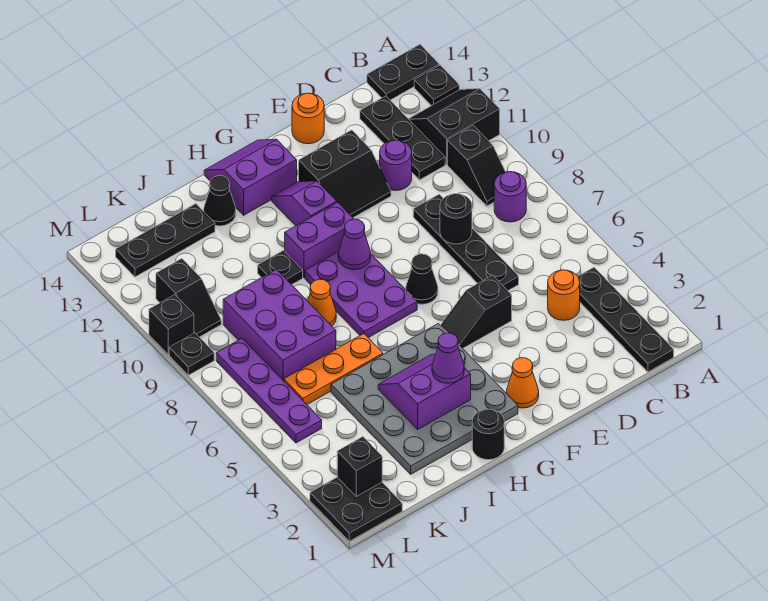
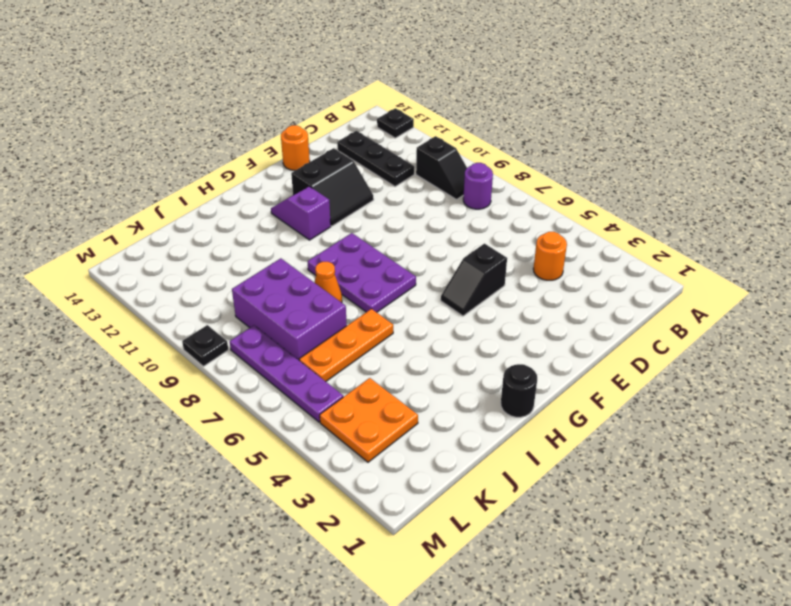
orange 2x2 plate [320,378,418,462] -> none
none -> black 2x2 slope [409,89,500,164]
none -> black 1x2 plate [367,45,439,100]
none -> black 1x4 plate [578,267,674,372]
none -> black 1x4 plate [413,194,519,290]

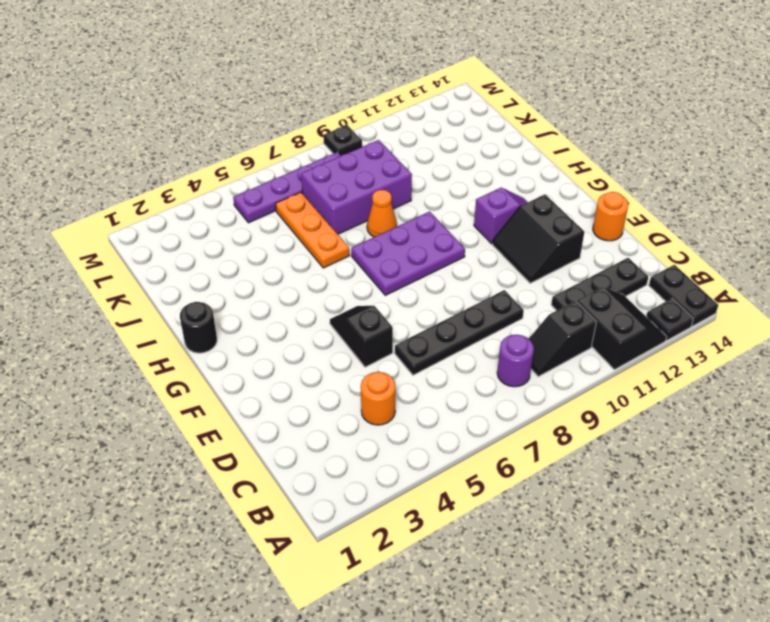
none -> black 1x4 plate [578,267,674,372]
none -> purple 1x1 round brick [380,140,412,191]
none -> orange 1x1 cone [506,358,539,408]
none -> black 1x1 cone [406,254,438,304]

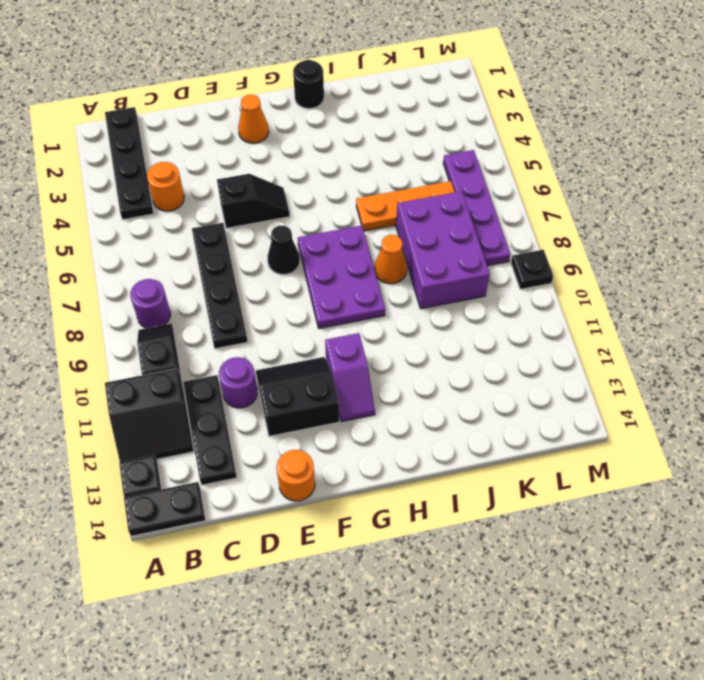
none -> grey 4x4 plate [331,324,518,474]
none -> purple 1x2 brick [285,202,354,277]
none -> purple 2x2 slope [204,139,297,215]
none -> black 1x1 plate [258,251,303,285]

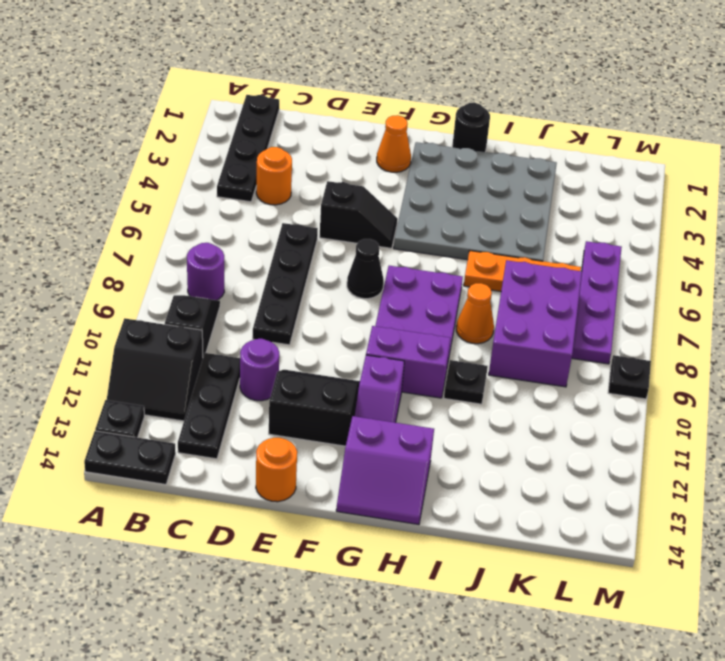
none -> black 1x1 cone [204,176,236,226]
none -> black 1x3 plate [116,204,215,277]
none -> black 2x2 plate [310,477,402,541]
none -> black 1x2 slope [156,259,221,337]

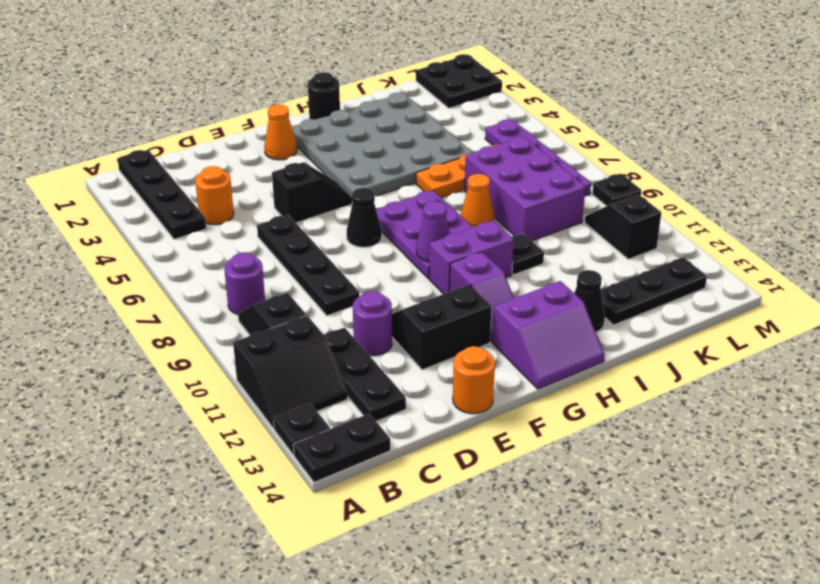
none -> black 1x1 brick [149,295,194,354]
none -> black 1x1 round brick [440,194,472,244]
none -> purple 2x2 slope [378,354,471,429]
none -> black 1x1 brick [337,437,382,496]

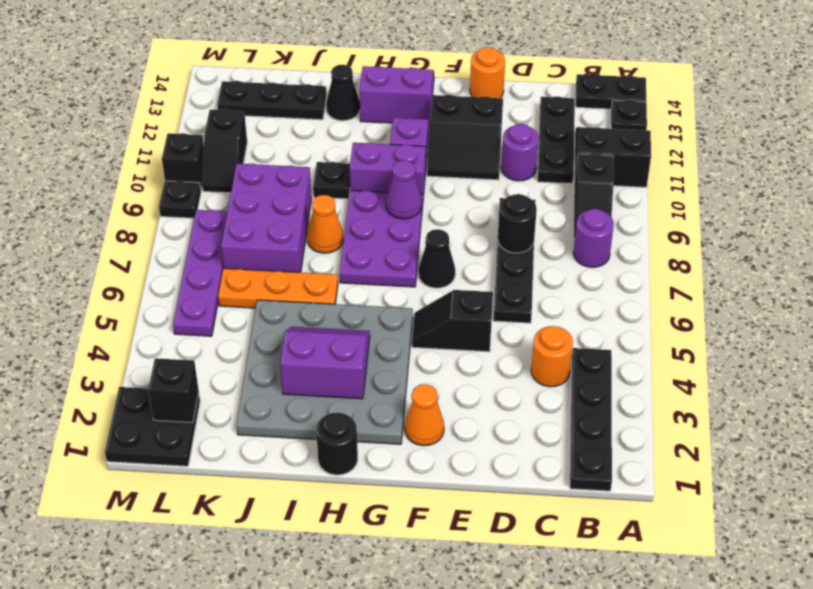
none -> purple 1x1 cone [432,333,464,383]

